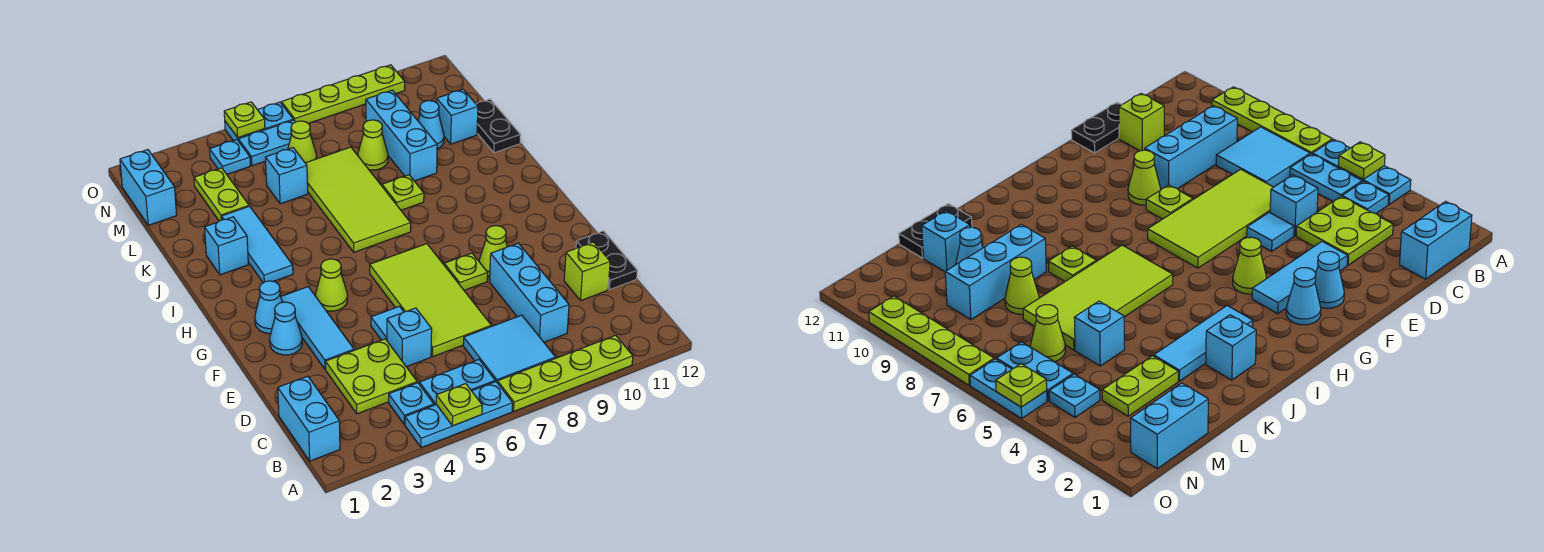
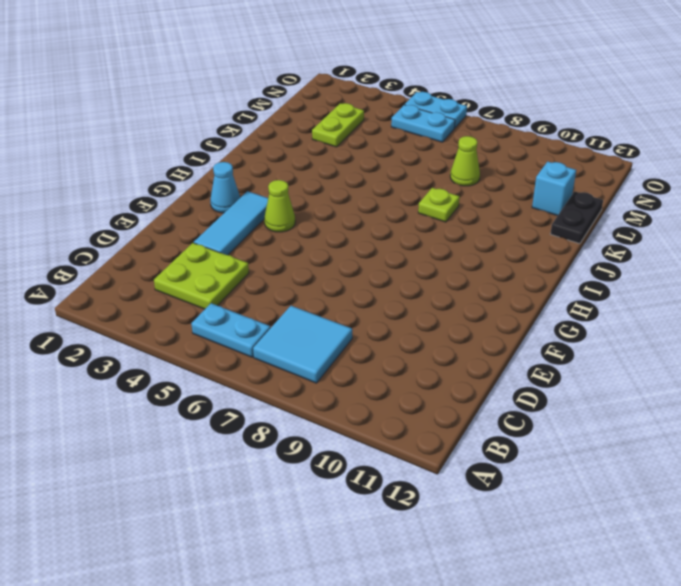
none -> cyan 1x3 plate [405,381,513,448]
none -> lime 1x4 plate [498,335,633,411]
none -> cyan 1x2 brick [278,376,340,461]
none -> cyan 1x1 plate [389,383,434,425]

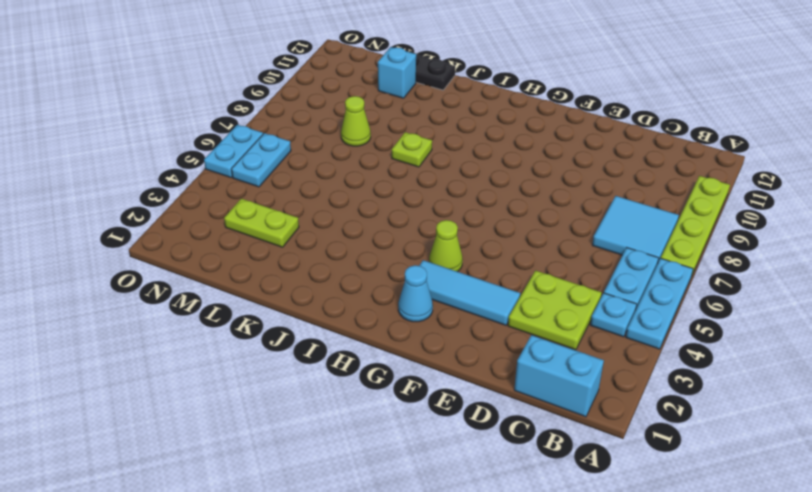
none -> cyan 1x3 brick [490,243,569,342]
none -> cyan 1x1 brick [387,308,432,367]
none -> lime 2x4 tile [370,244,491,356]
none -> lime 1x1 brick [564,242,610,300]

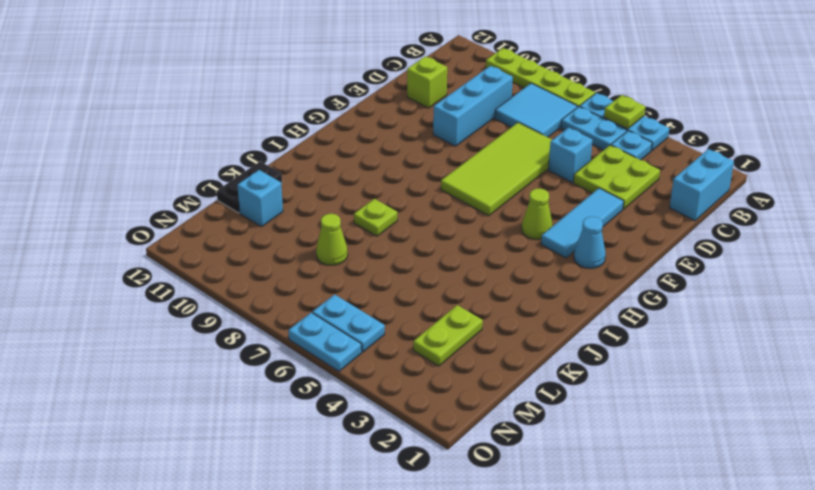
none -> black 1x2 plate [576,231,637,290]
none -> cyan 1x1 tile [371,306,404,340]
none -> cyan 1x1 cone [270,302,302,355]
none -> lime 1x1 plate [444,253,488,290]

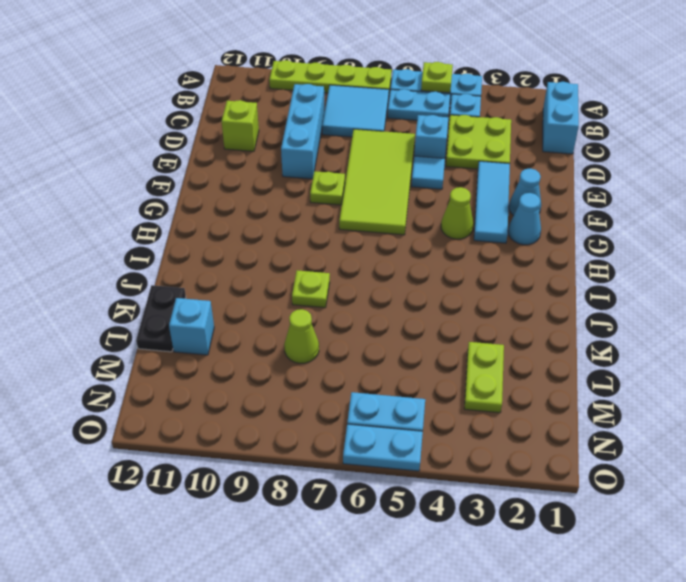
none -> black 1x2 plate [576,231,637,290]
none -> lime 1x1 cone [479,226,507,277]
none -> cyan 1x3 tile [222,206,293,283]
none -> lime 2x4 tile [306,147,411,252]

